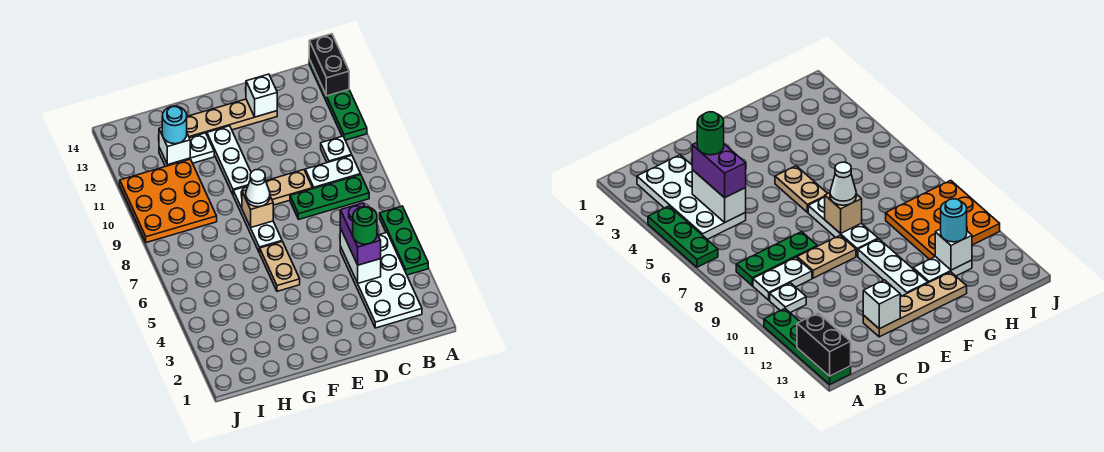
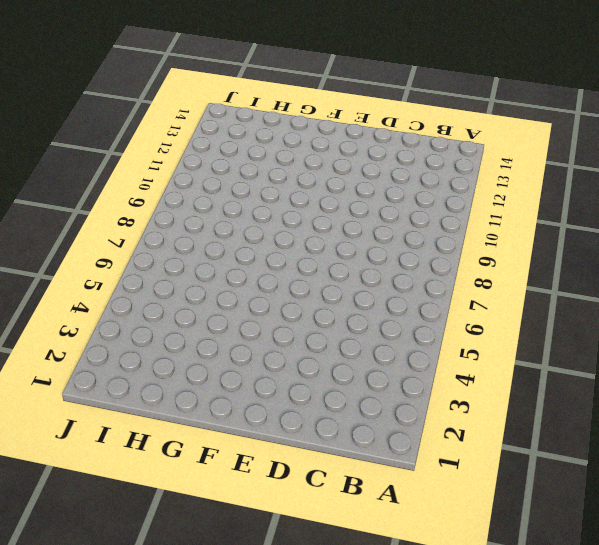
none -> green 1x3 plate [380,206,428,275]
none -> green 1x4 plate [309,59,367,140]
none -> white 2x4 plate [340,233,422,328]

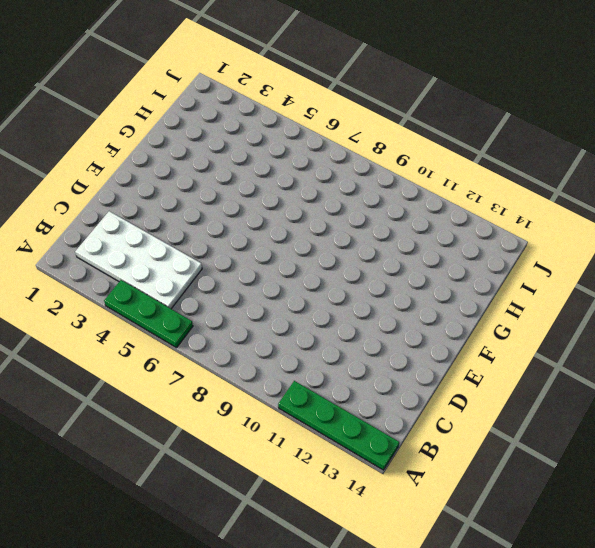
none -> green 1x3 plate [290,175,369,219]
none -> white 1x2 plate [305,155,361,189]
none -> white 1x1 plate [321,136,352,163]

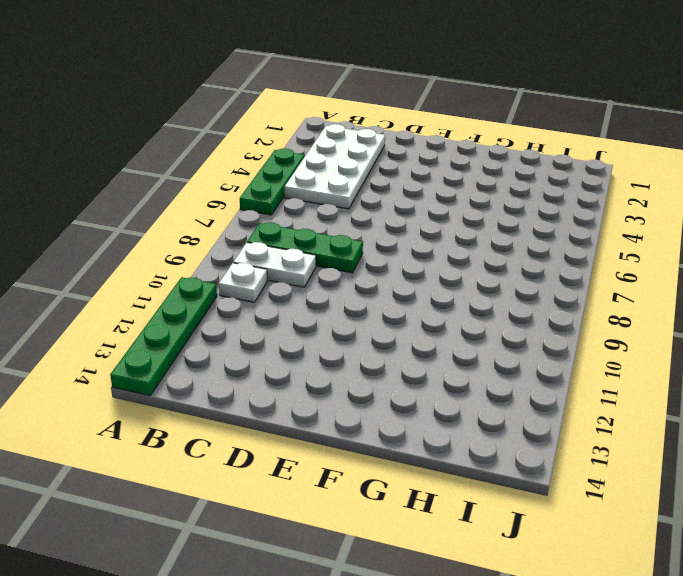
none -> tan 1x2 plate [266,170,313,205]
none -> tan 1x4 plate [187,99,277,138]
none -> tan 1x2 plate [260,242,300,291]

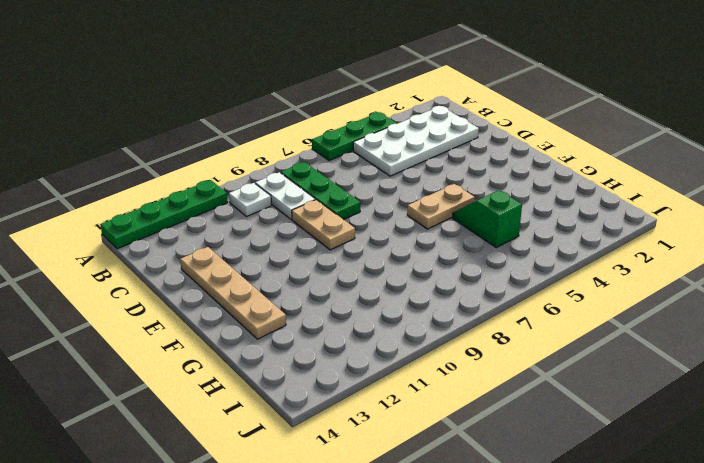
green 1x2 slope [453,190,522,248] -> none
none -> white 1x3 plate [233,186,282,253]
none -> white 1x3 plate [207,126,251,194]
none -> white 1x2 plate [159,133,214,166]

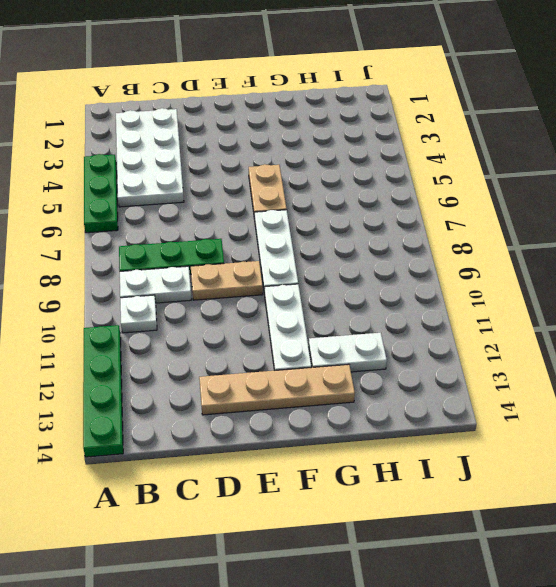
none -> orange 3x3 plate [120,159,217,243]
none -> black 1x2 brick [309,34,349,96]
none -> white 1x2 brick [340,228,381,283]

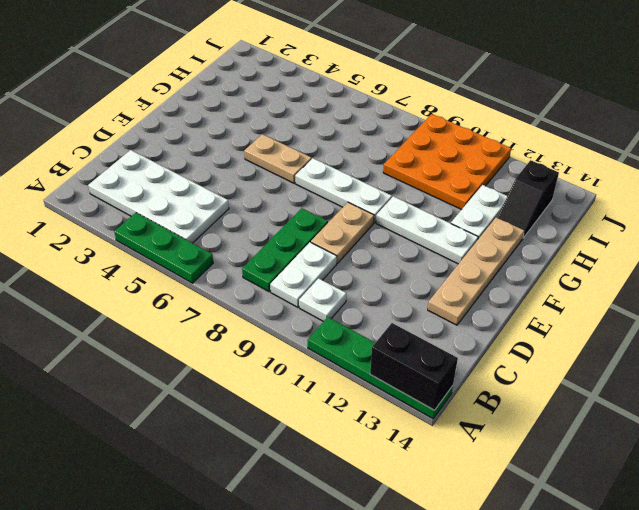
black 1x2 slope [497,160,559,238] -> none
none -> white 1x2 brick [340,228,381,283]
none -> white 1x1 brick [246,74,277,117]
none -> tan 1x1 brick [242,190,273,227]

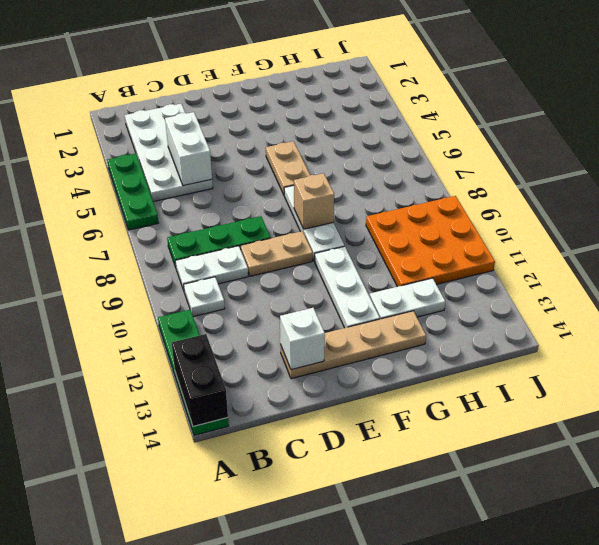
none -> white 1x1 brick [159,128,190,165]
none -> purple 1x2 brick [340,203,381,265]
none -> white 1x1 cone [246,170,270,207]

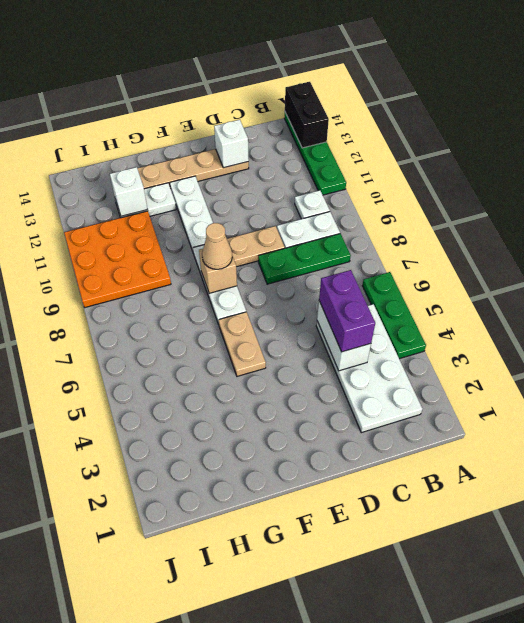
tan 1x1 cone [202,223,232,269] -> white 1x1 cone [246,170,270,207]
none -> cyan 1x1 round brick [162,106,187,144]
none -> green 1x1 round brick [353,207,377,244]

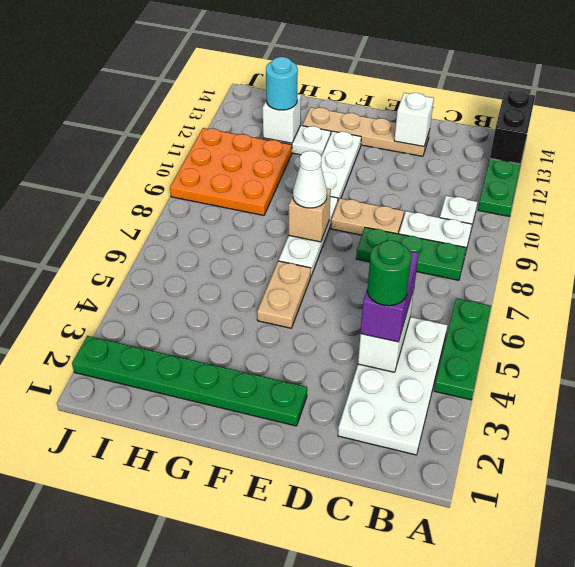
green 1x6 plate [72,336,307,426] -> none

